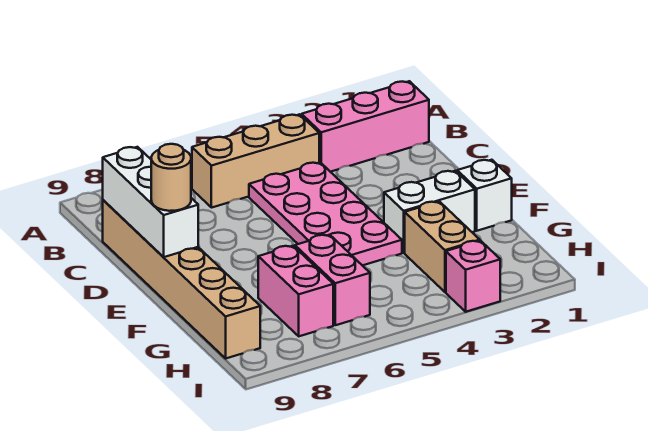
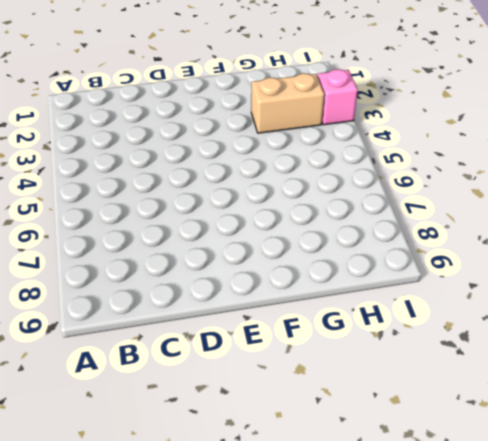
none -> pink 1x3 brick [302,81,429,172]
none -> tan 1x3 brick [192,114,319,208]
none -> pink 2x4 plate [249,162,402,266]

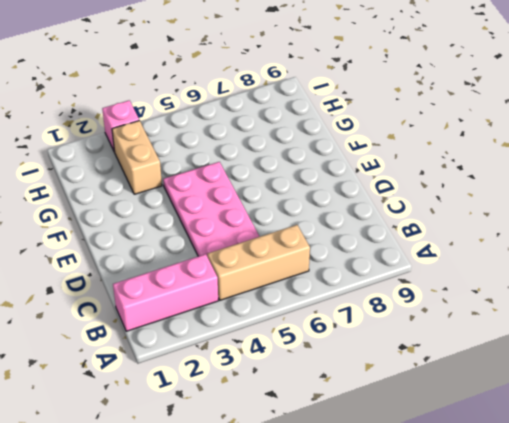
none -> tan 1x6 brick [103,200,260,358]
none -> white 1x1 brick [457,160,512,231]
none -> white 1x2 brick [384,171,475,253]

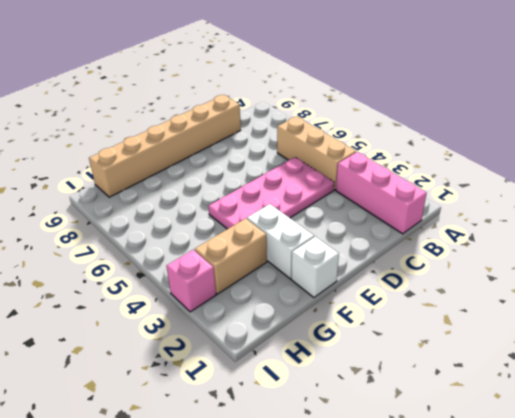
none -> pink 1x2 brick [295,235,370,325]
none -> pink 1x2 brick [258,246,333,336]
none -> white 1x3 brick [103,147,198,257]

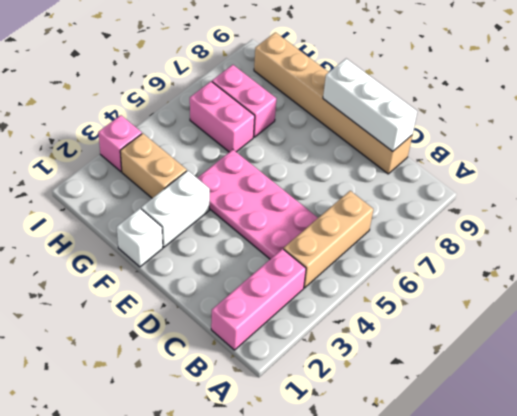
none -> tan 1x1 round brick [151,144,191,211]

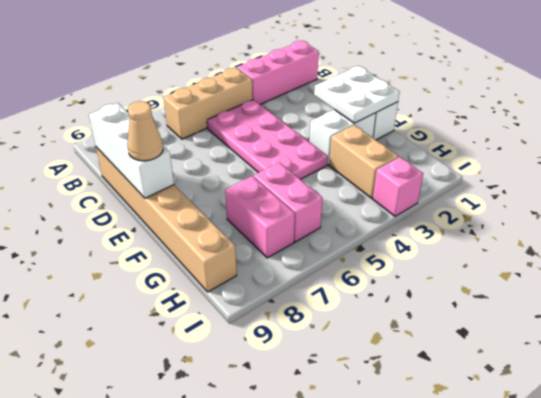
white 2x2 plate [314,66,400,123] -> none
tan 1x1 cone [127,101,163,161] -> tan 1x1 round brick [151,144,191,211]

